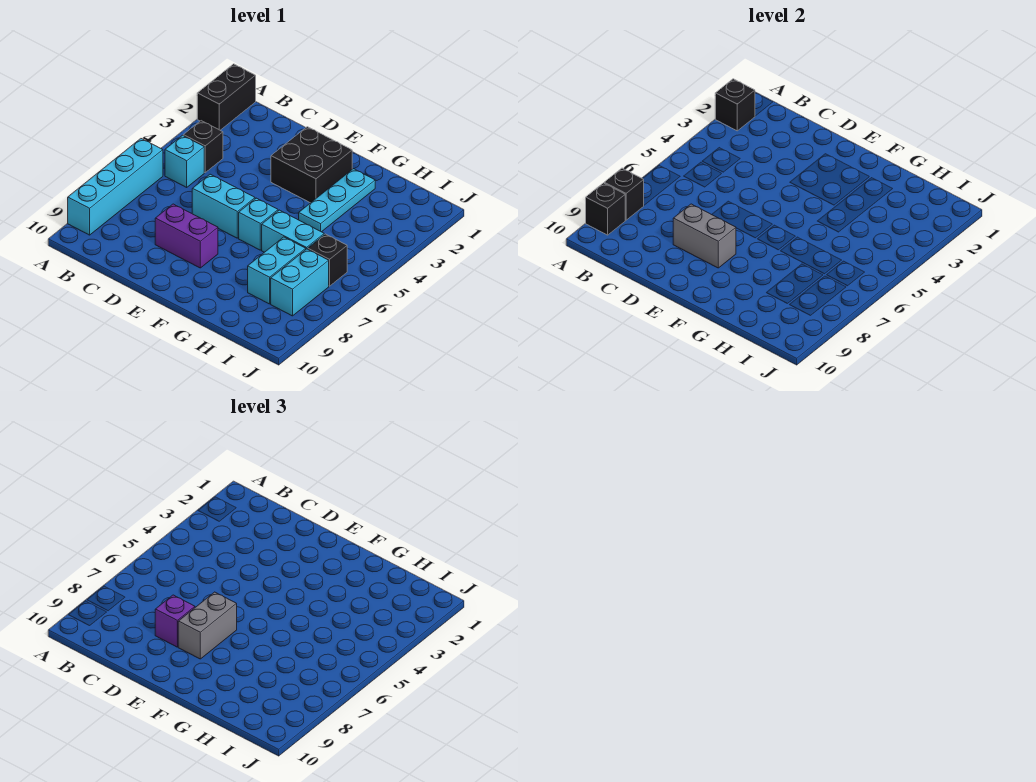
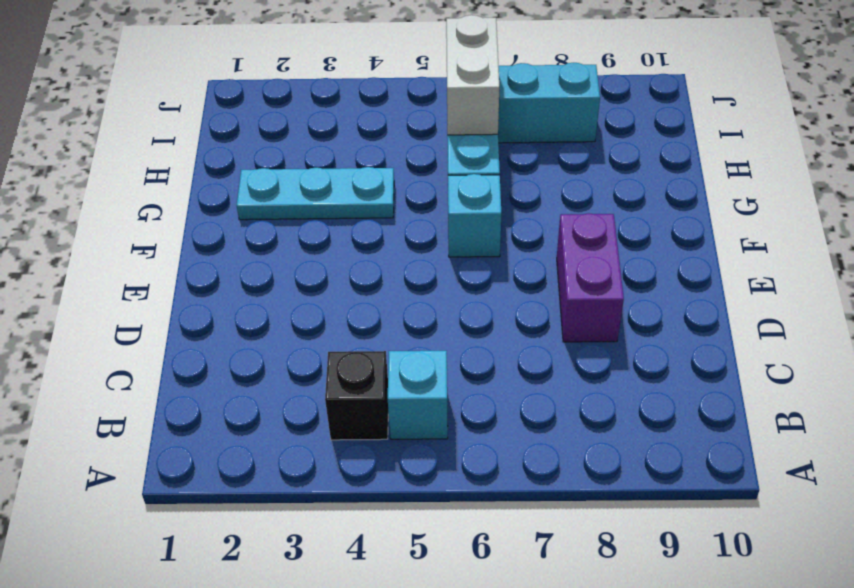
white 1x2 brick [446,15,499,135] -> none
none -> black 1x2 brick [197,64,256,130]
none -> cyan 1x4 brick [68,139,163,235]
none -> cyan 1x2 brick [192,174,255,238]

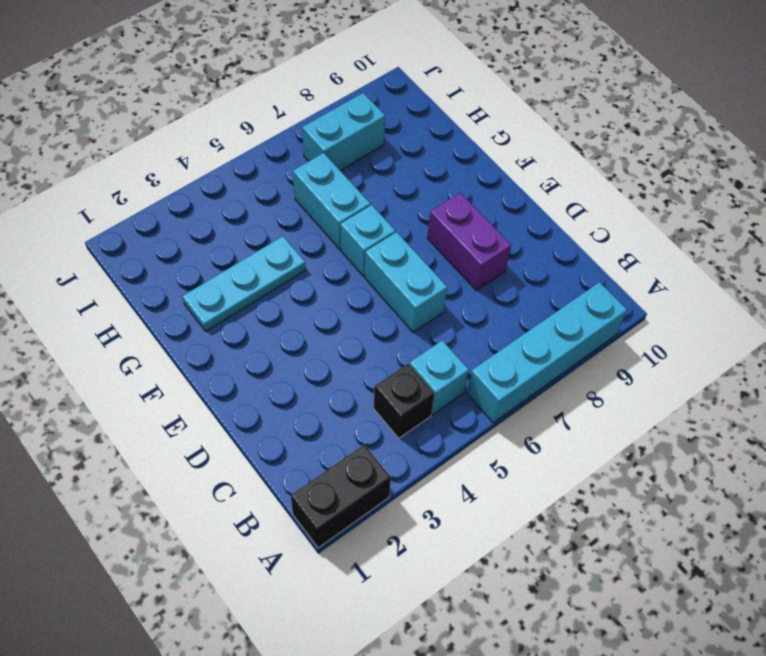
none -> black 2x2 brick [271,127,352,203]
none -> cyan 1x2 brick [248,237,306,304]
none -> black 1x1 brick [308,234,347,286]

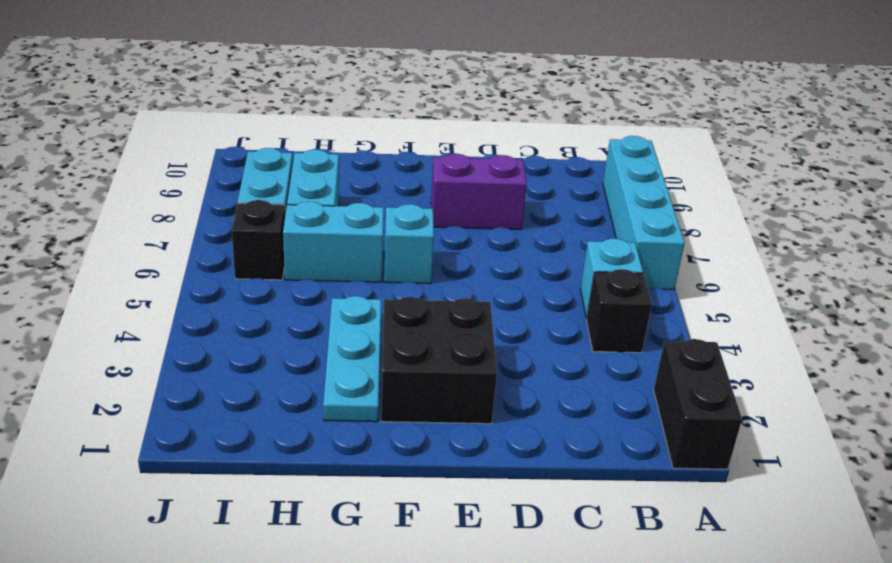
none -> cyan 1x2 brick [192,174,255,238]
none -> black 1x1 brick [715,79,755,131]
none -> black 1x1 brick [604,168,644,220]

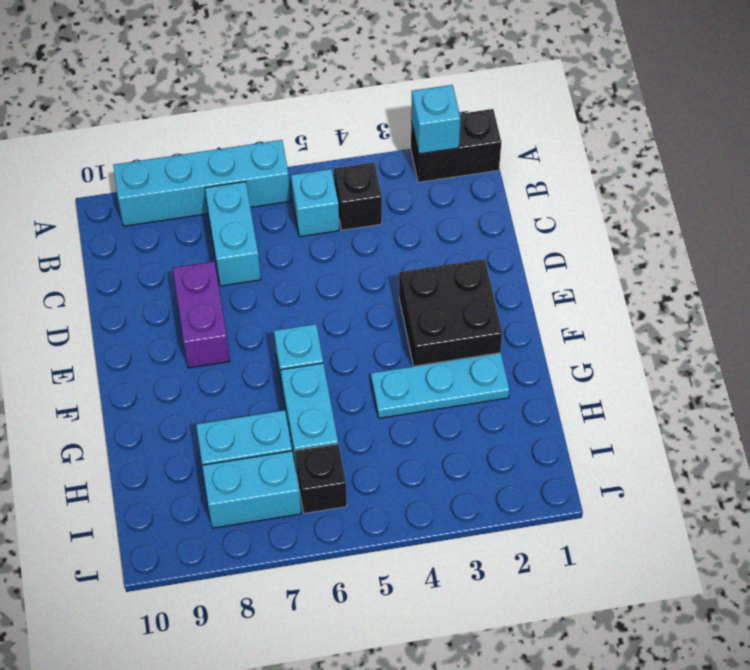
cyan 1x1 brick [411,85,461,154] -> black 1x1 brick [715,79,755,131]
cyan 1x2 brick [205,182,261,286] -> cyan 1x2 brick moved to [192,174,255,238]
none -> black 1x1 brick [604,168,644,220]
none -> black 1x1 brick [586,183,625,235]
none -> grey 1x2 brick [673,204,736,268]

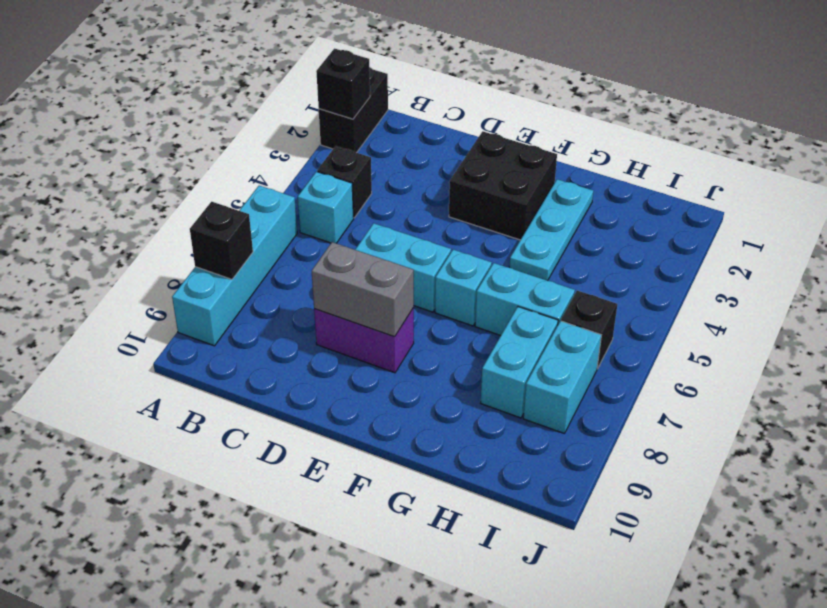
none -> black 1x1 brick [586,183,625,235]
none -> purple 1x1 brick [155,595,195,647]
none -> grey 1x2 brick [178,592,237,659]

